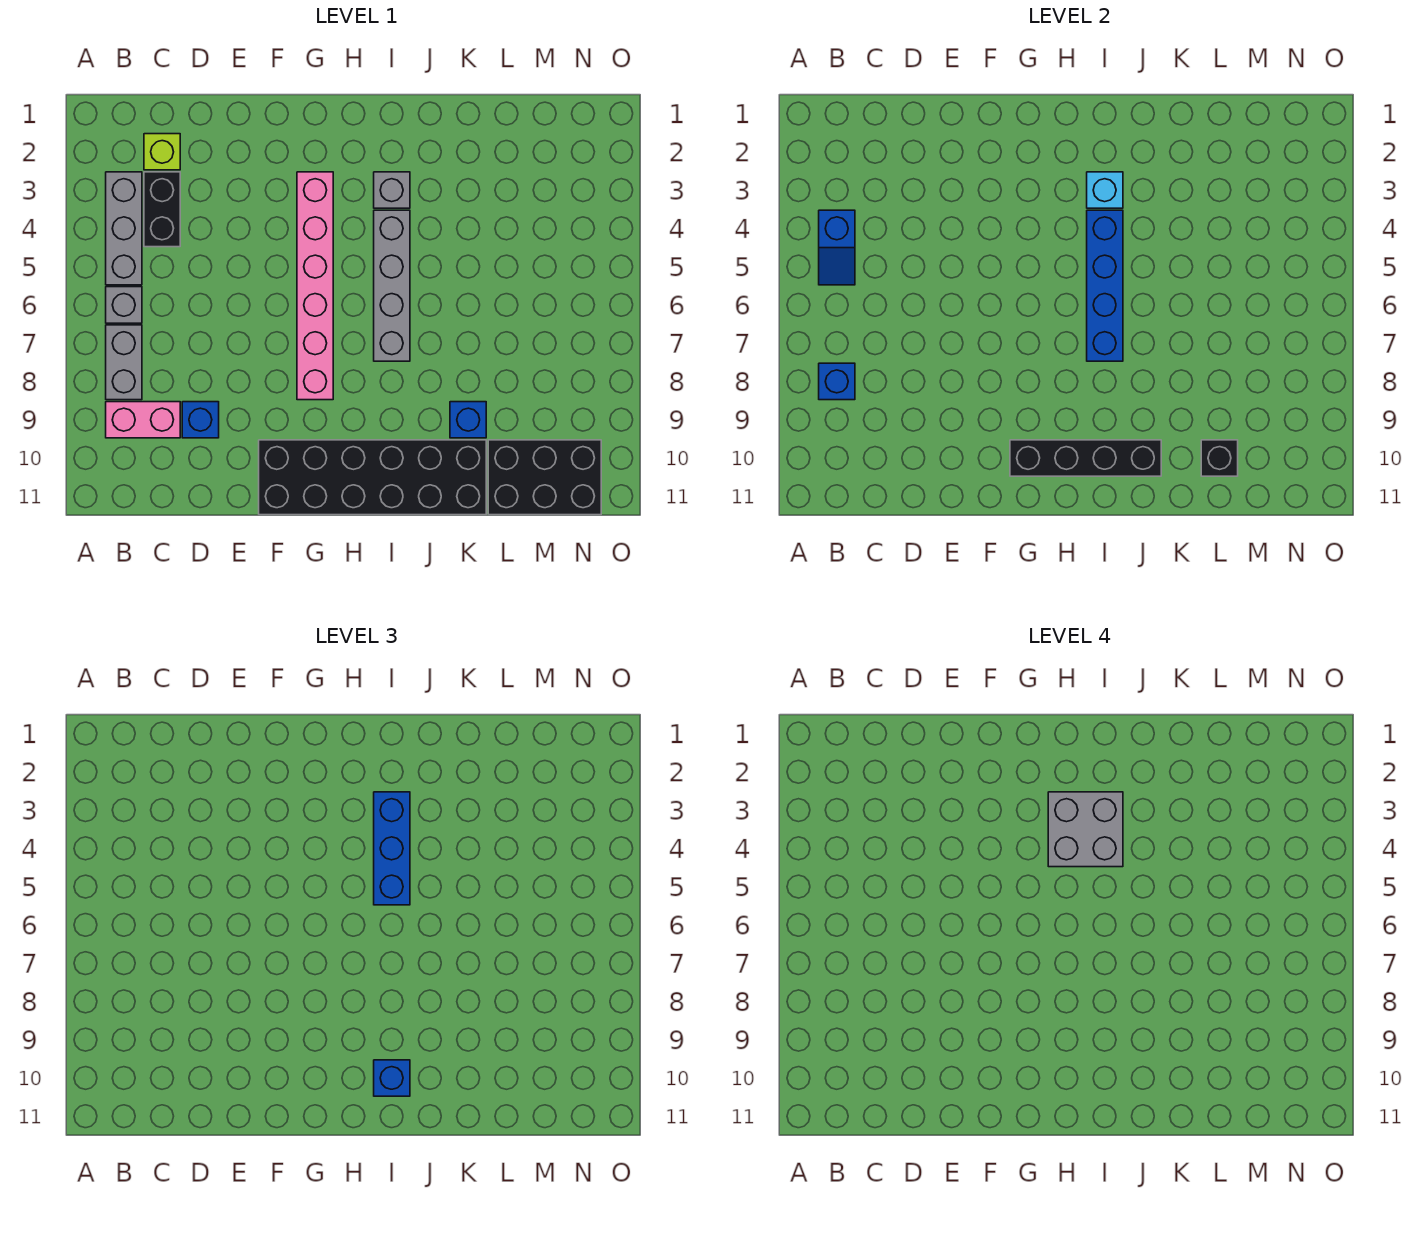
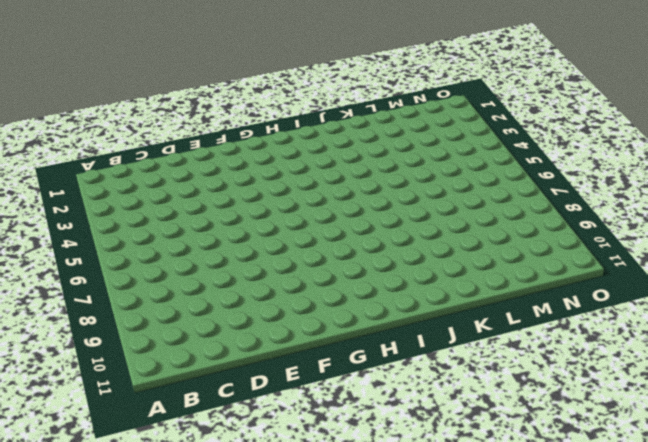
none -> grey 1x3 brick [106,172,142,285]
none -> grey 1x1 brick [106,287,142,323]
none -> grey 1x2 brick [106,325,142,400]

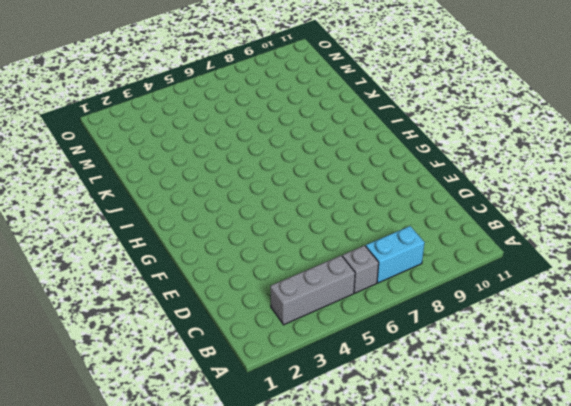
cyan 1x2 brick [366,226,425,283] -> grey 1x2 brick [106,325,142,400]
none -> pink 1x2 brick [106,402,180,438]
none -> lime 1x1 brick [144,134,180,170]
none -> black 1x2 brick [144,172,180,247]

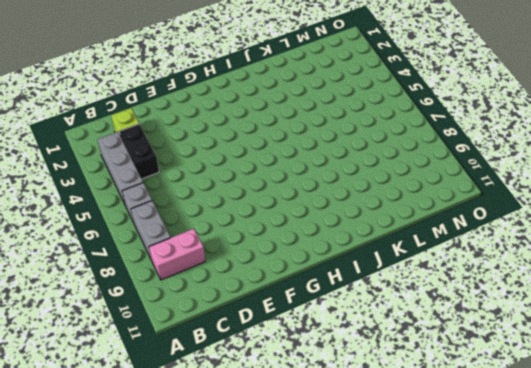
none -> blue 1x1 brick [182,402,219,438]
none -> black 2x6 brick [259,440,486,515]
none -> pink 1x6 brick [297,172,333,400]

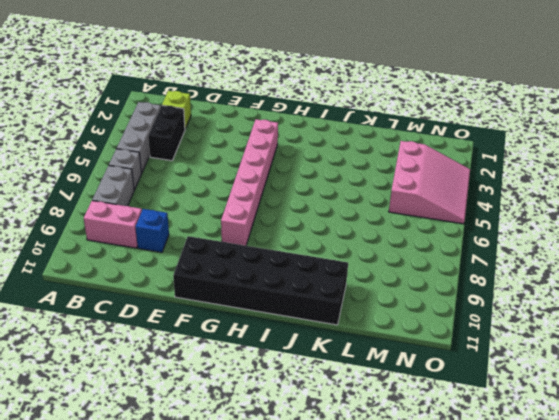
pink 3x3 slope [389,141,470,224] -> none
none -> grey 1x1 brick [374,172,410,208]
none -> grey 1x4 brick [374,210,410,361]
none -> blue 1x1 brick [450,402,486,438]

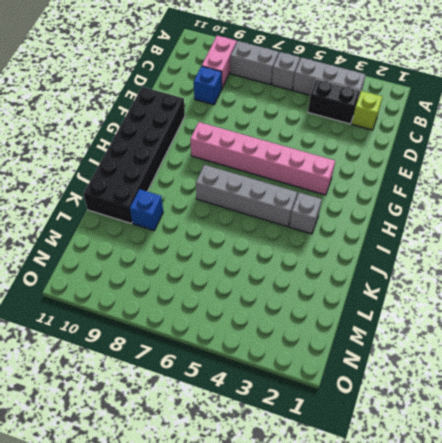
none -> black 2x3 brick [488,440,601,515]
none -> blue 1x2 slope [819,210,855,285]
none -> blue 1x1 brick [819,363,855,400]

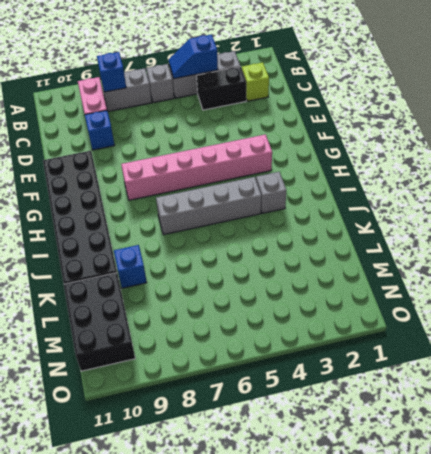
none -> black 1x4 brick [1010,440,1161,476]
none -> cyan 1x1 brick [1087,172,1123,208]
none -> blue 1x4 brick [1087,210,1123,361]

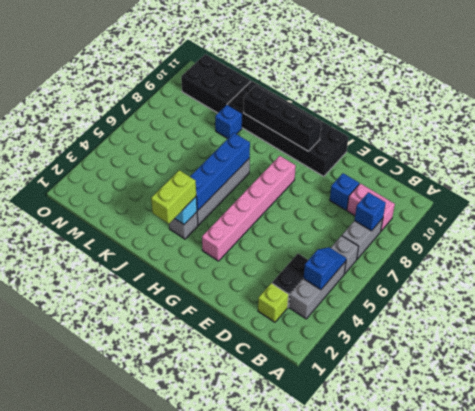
lime 1x2 brick [151,170,196,224] -> blue 1x3 brick [374,792,410,905]
none -> black 1x1 brick [1201,440,1238,476]
none -> blue 1x1 brick [374,1060,410,1096]
none -> grey 2x2 brick [1048,792,1123,867]

